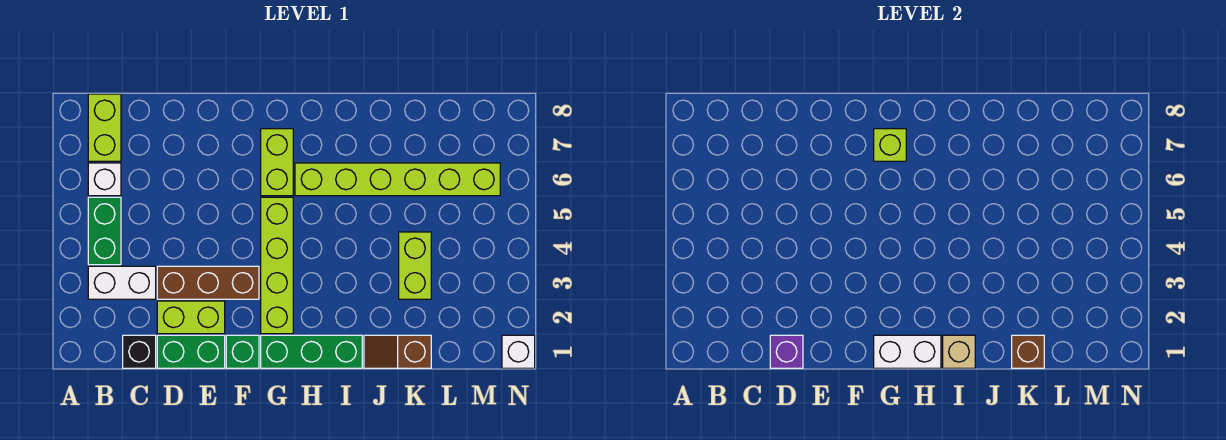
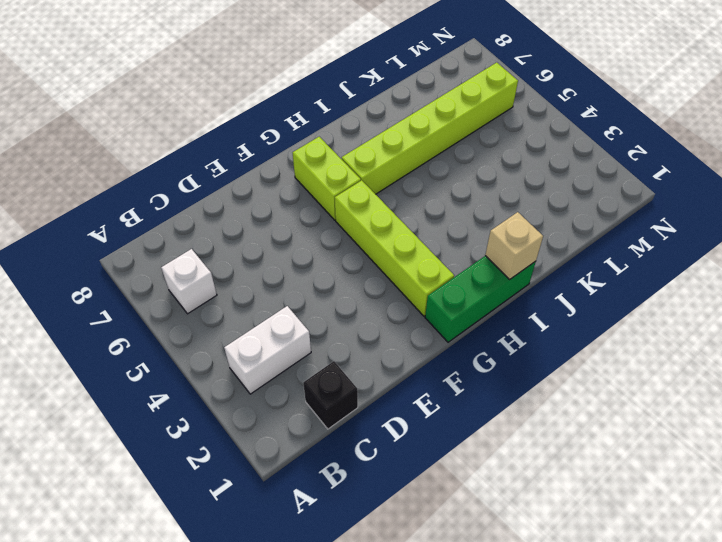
none -> green 1x2 brick [88,197,121,265]
none -> lime 1x2 brick [88,94,121,161]
none -> green 1x2 brick [157,335,225,368]

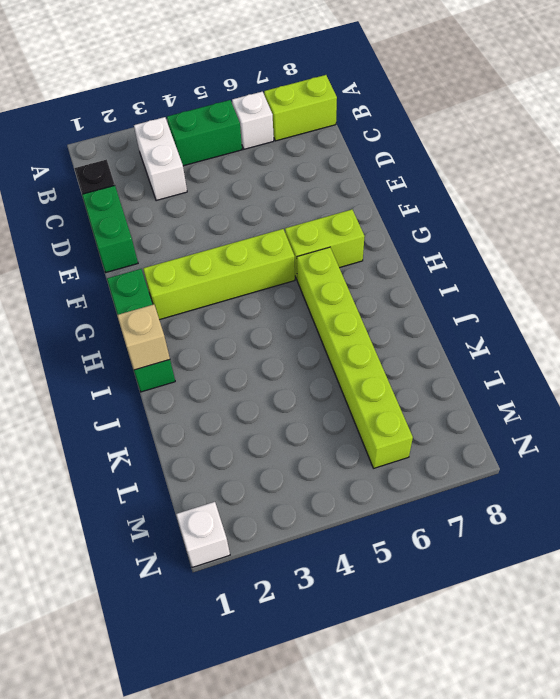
none -> lime 1x2 brick [157,301,225,334]
none -> brown 1x3 brick [157,266,259,299]
none -> green 1x1 brick [226,335,259,368]

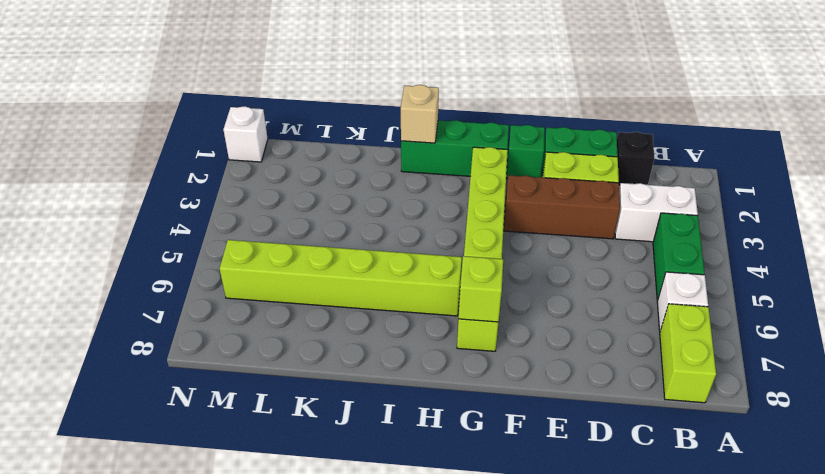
none -> brown 1x2 slope [364,335,431,368]
none -> lime 1x2 brick [399,232,431,299]
none -> purple 1x1 brick [770,335,803,368]

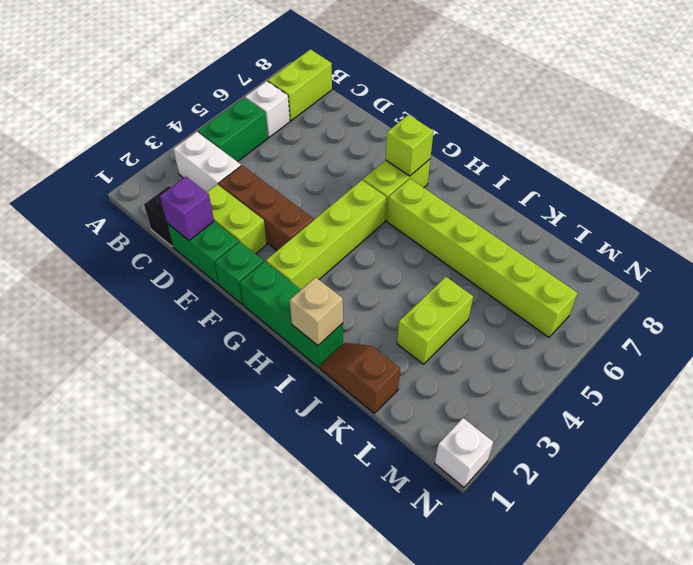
none -> white 1x2 brick [874,335,941,368]
none -> brown 1x1 brick [1012,335,1044,368]

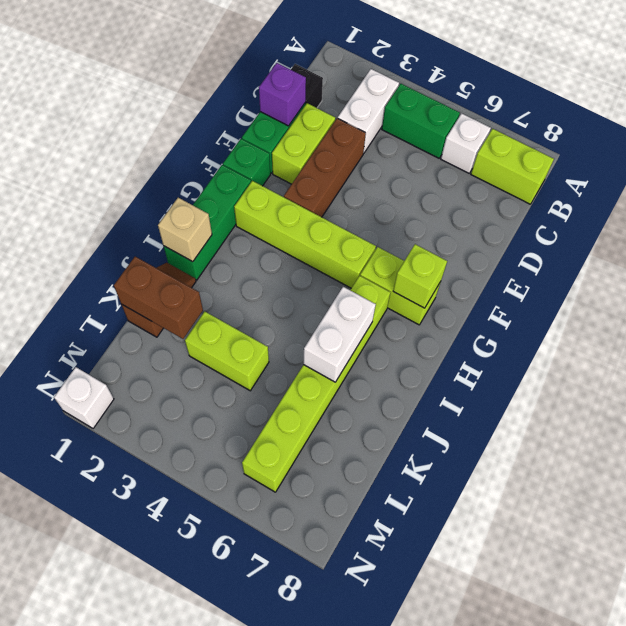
white 1x2 brick [304,287,376,382] -> white 1x2 brick moved to [874,335,941,368]
brown 1x2 brick [114,257,203,339] -> brown 1x1 brick [1012,335,1044,368]

